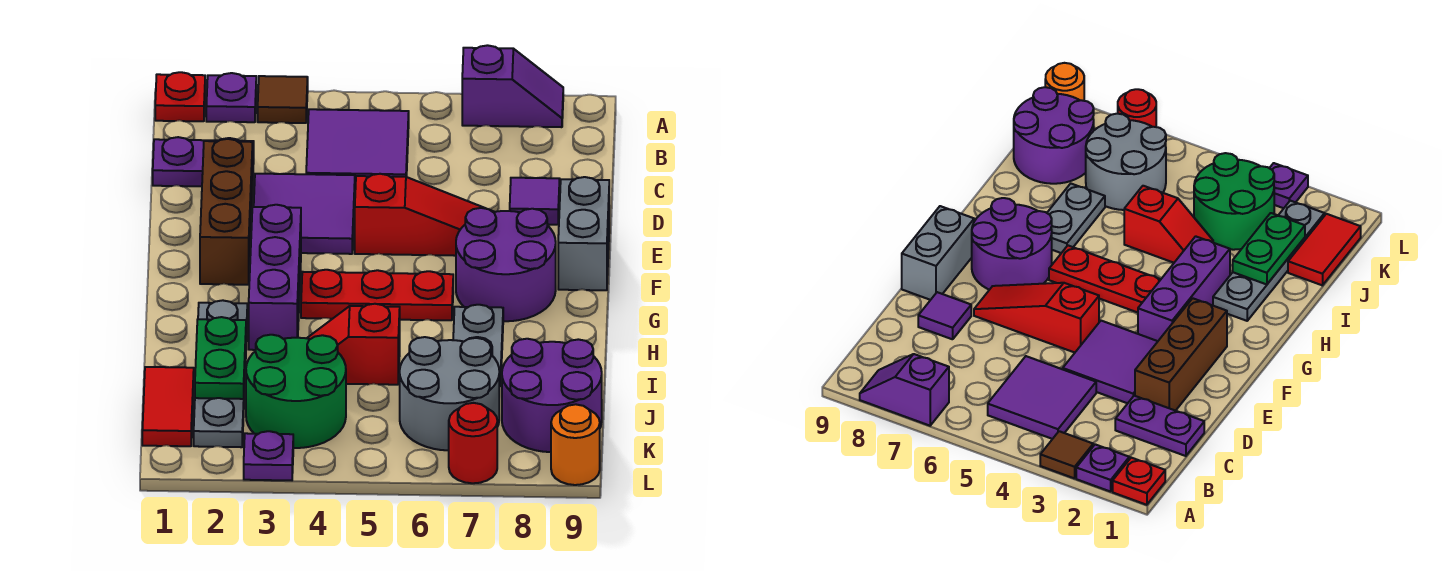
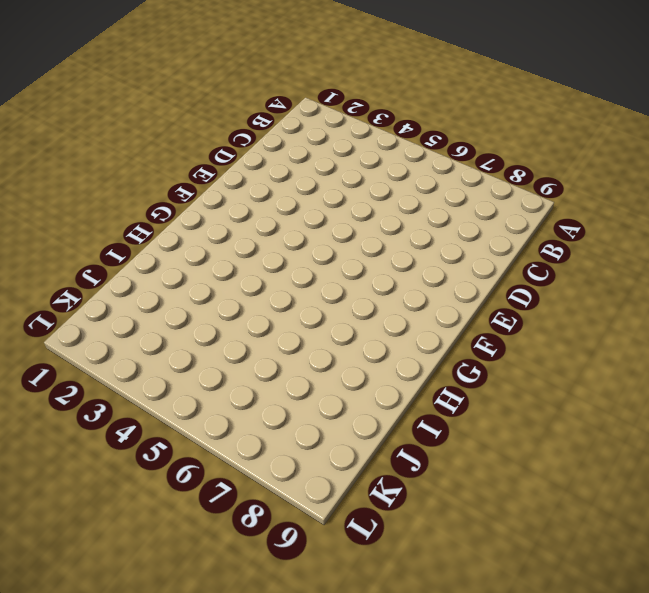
none -> red 1x1 plate [155,72,205,121]
none -> purple 1x1 plate [206,73,256,122]
none -> brown 1x1 tile [258,76,308,123]

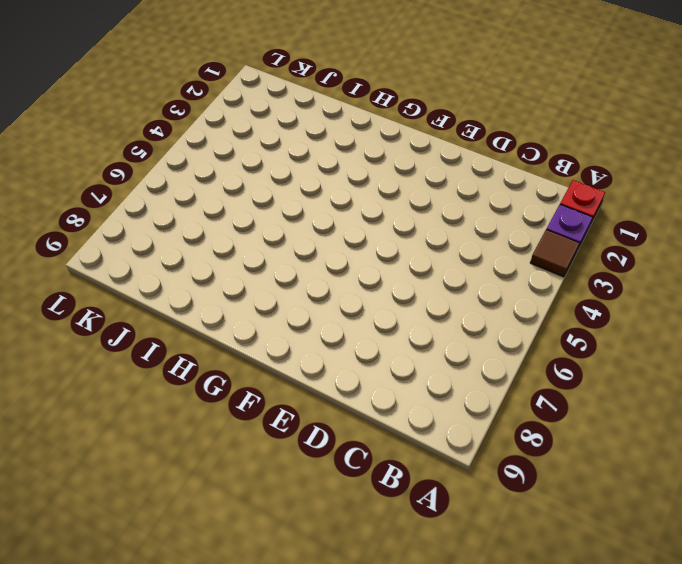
none -> purple 1x2 slope [462,45,563,127]
none -> purple 2x2 tile [306,109,409,189]
none -> purple 1x2 plate [153,137,254,186]

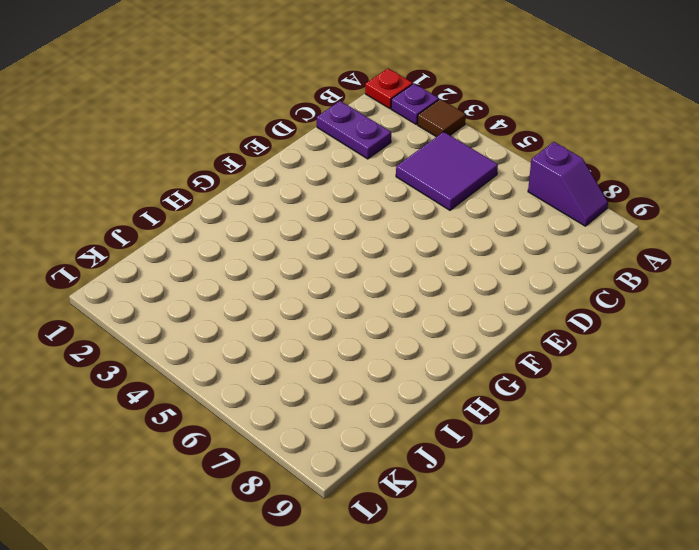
none -> brown 1x3 brick [200,139,253,285]
none -> purple 2x2 tile [254,174,355,254]
none -> purple 1x1 tile [510,178,560,225]

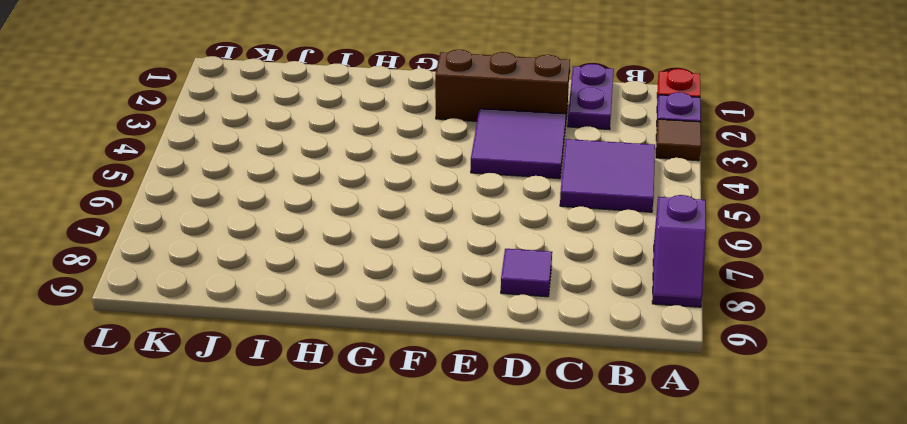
none -> red 1x3 slope [355,174,494,256]
none -> grey 1x2 brick [558,177,609,290]
none -> purple 1x3 brick [249,205,301,350]

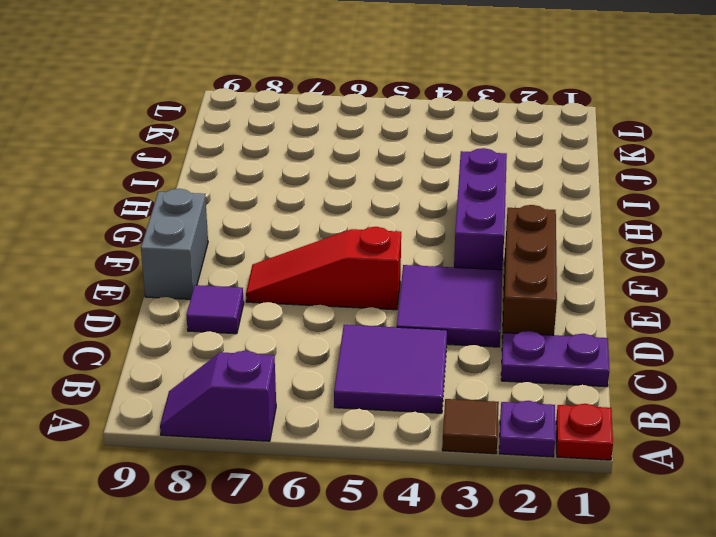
none -> purple 2x2 round brick [456,208,556,321]
none -> red 1x3 plate [301,270,453,320]
none -> grey 1x4 plate [194,300,247,447]

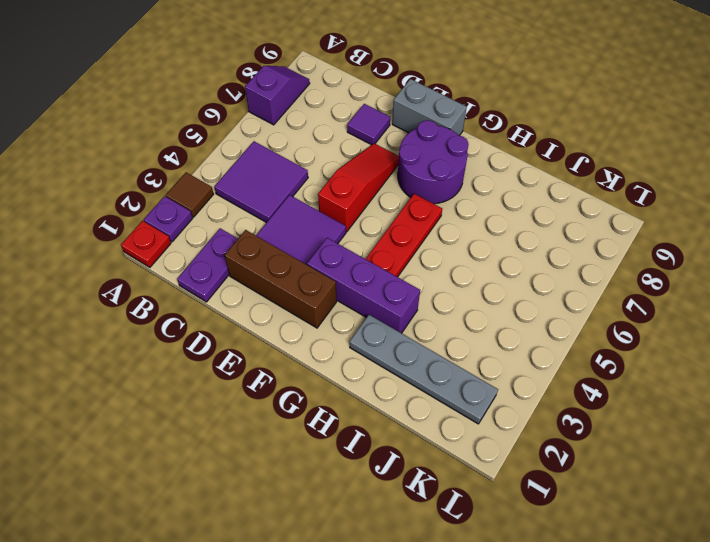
none -> grey 1x2 plate [453,305,503,386]
none -> red 1x2 slope [307,304,400,385]
none -> red 1x2 tile [142,367,194,446]

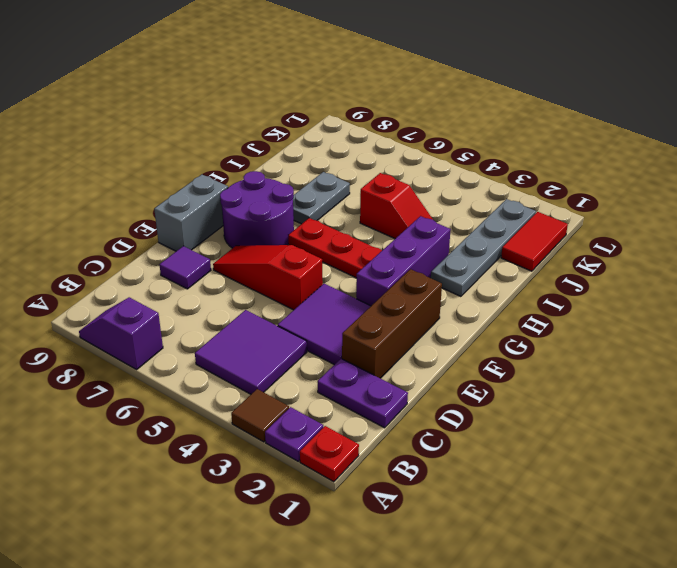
none -> green 2x2 round brick [246,335,346,448]
none -> grey 2x2 round brick [400,337,499,450]
none -> purple 2x2 round brick [502,339,602,452]

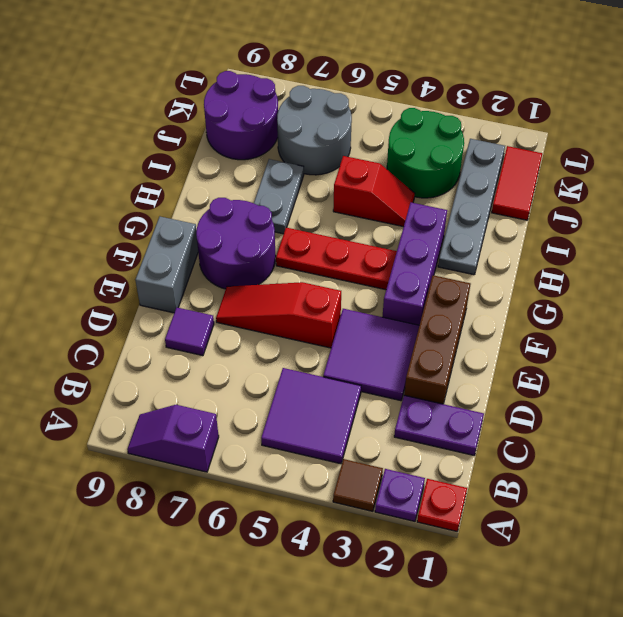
none -> purple 1x1 plate [244,431,293,480]
none -> red 1x1 round brick [449,403,497,483]
none -> orange 1x1 round brick [551,404,600,485]

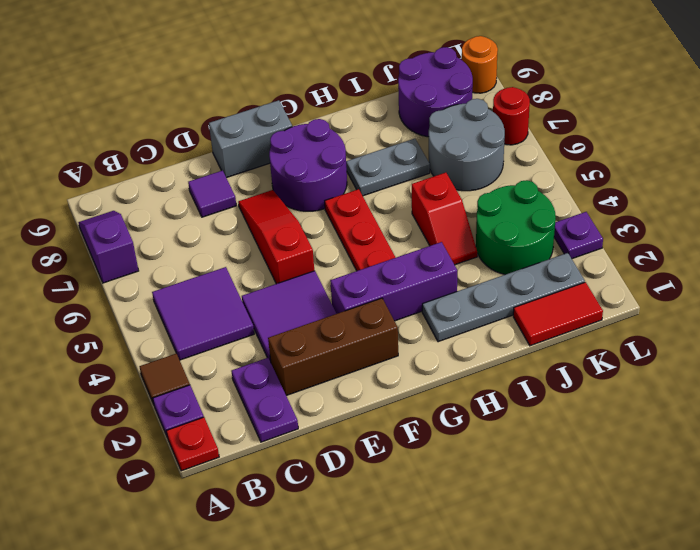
none -> green 1x2 plate [195,317,246,399]

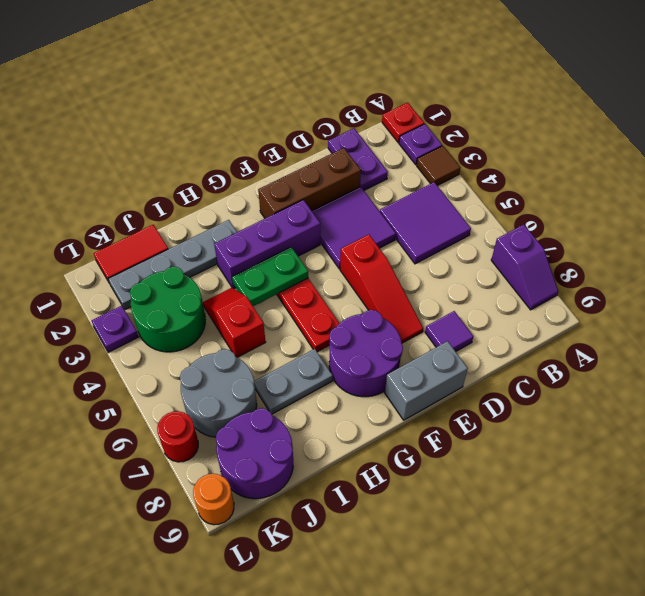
green 1x2 plate [232,247,308,306] -> green 1x2 plate moved to [195,317,246,399]

